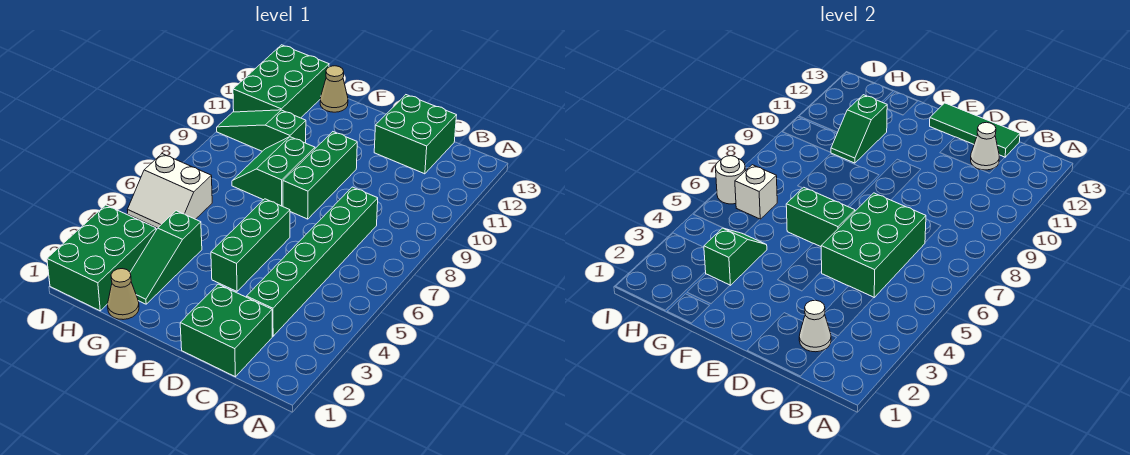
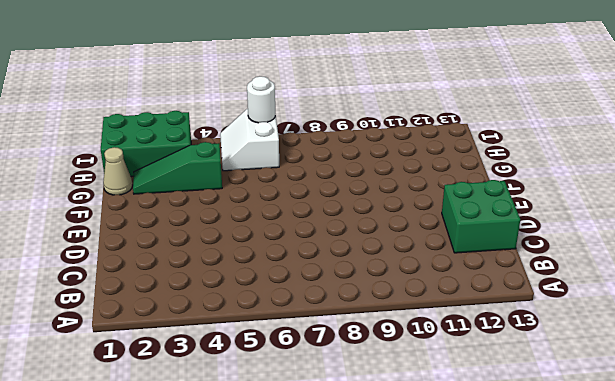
none -> green 2x2 brick [180,284,272,377]
none -> green 1x6 brick [247,187,378,336]
none -> green 1x3 brick [211,199,290,291]

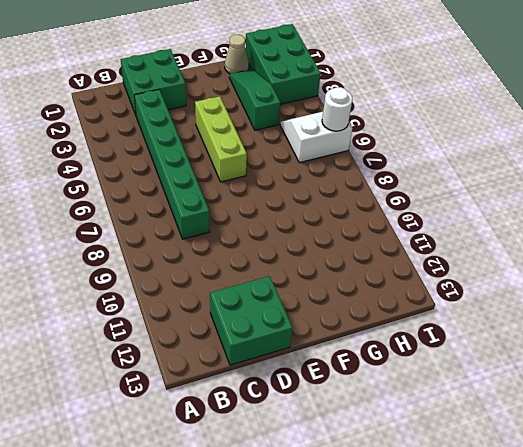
lime 1x3 brick [195,96,247,182] -> green 1x3 brick [211,199,290,291]
none -> green 1x3 brick [283,132,357,219]
none -> green 2x2 slope [232,137,315,206]
none -> green 1x3 slope [217,110,306,151]

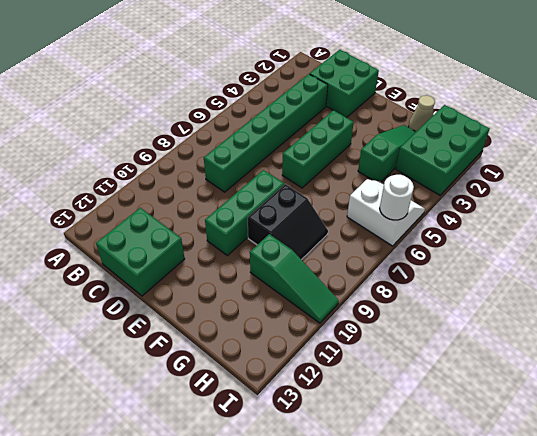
black 2x2 slope [247,184,328,260] -> green 2x2 slope [232,137,315,206]
none -> tan 1x1 cone [320,66,348,112]
none -> green 2x3 brick [233,45,329,118]
none -> white 1x1 cone [799,300,831,352]

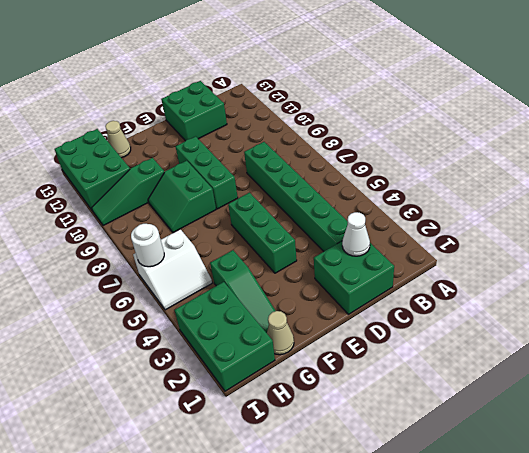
none -> green 2x3 brick [821,193,926,297]
none -> white 1x1 cone [971,122,999,170]
none -> green 1x3 tile [930,103,1020,157]

